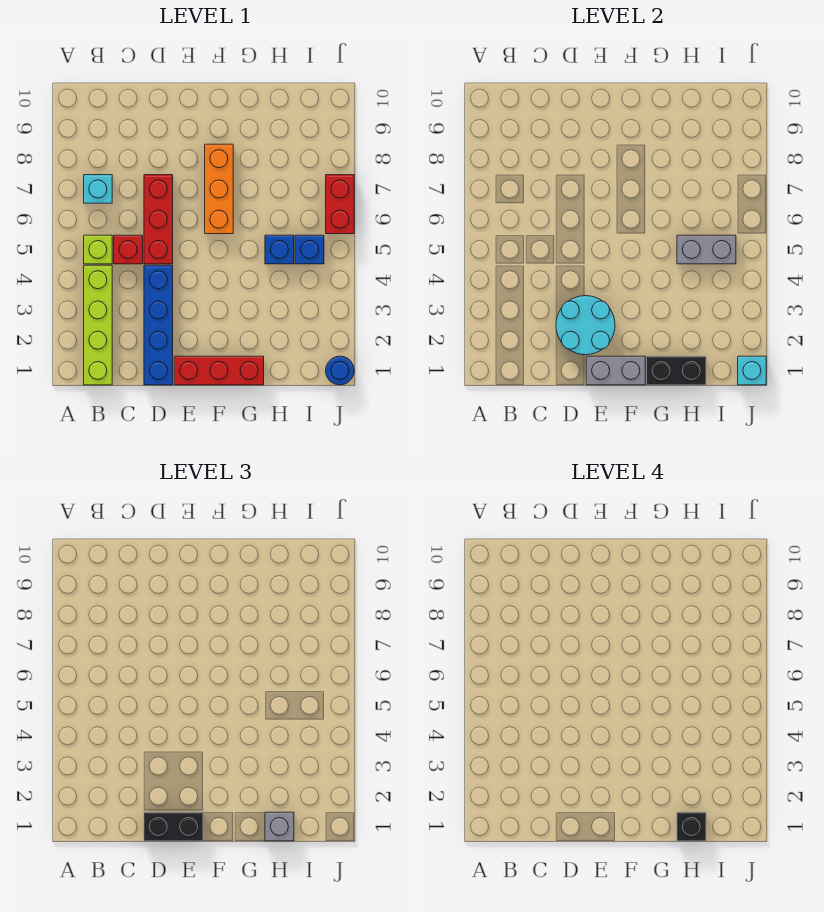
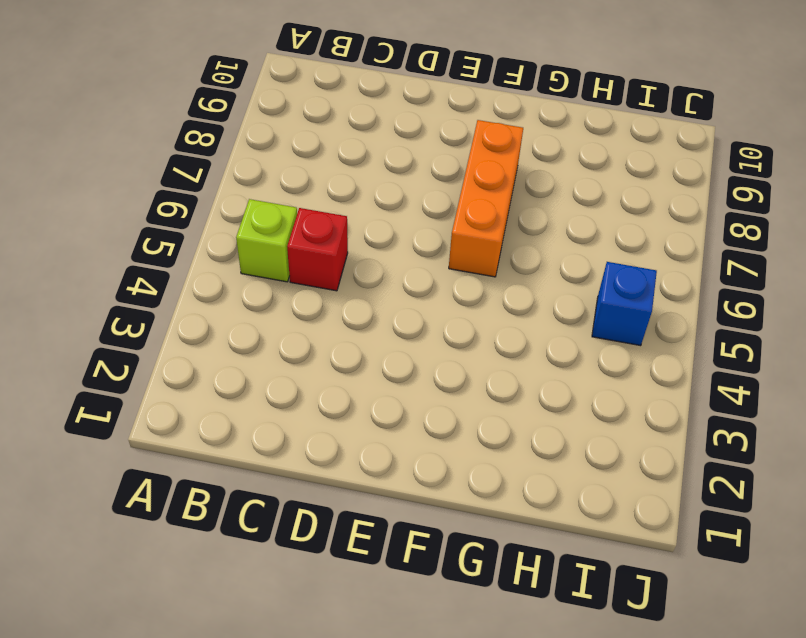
none -> lime 1x4 brick [84,265,112,385]
none -> cyan 1x1 brick [84,175,112,203]
none -> blue 1x4 brick [144,265,173,385]

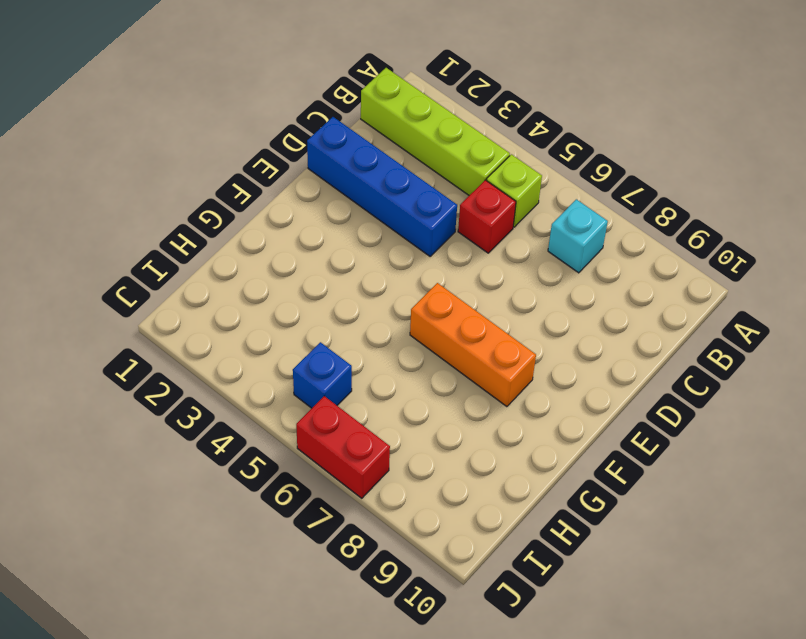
none -> red 1x3 brick [144,175,173,264]
none -> red 1x3 brick [174,356,264,385]
none -> blue 1x1 brick [265,235,294,264]

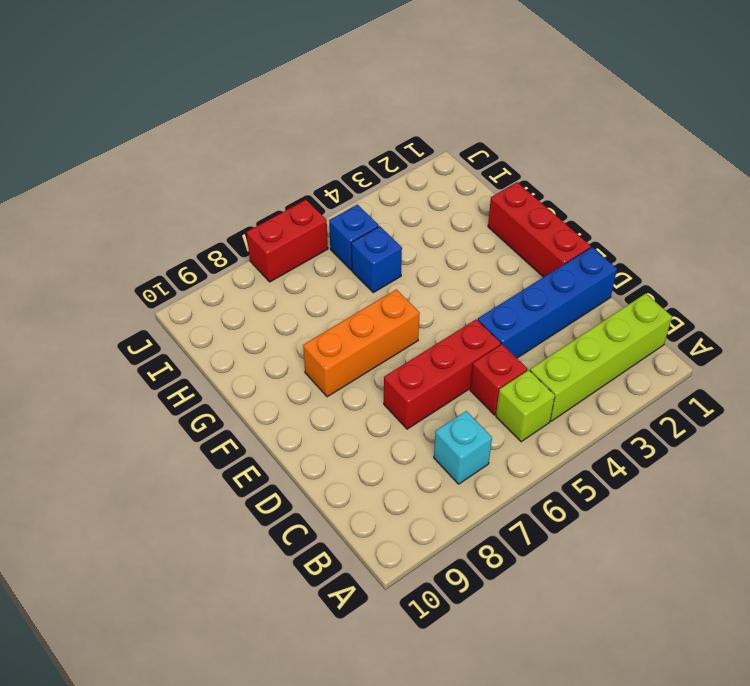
none -> blue 1x1 round brick [326,356,354,385]
none -> cyan 2x2 round brick [556,296,615,355]
none -> grey 1x2 brick [586,356,645,385]

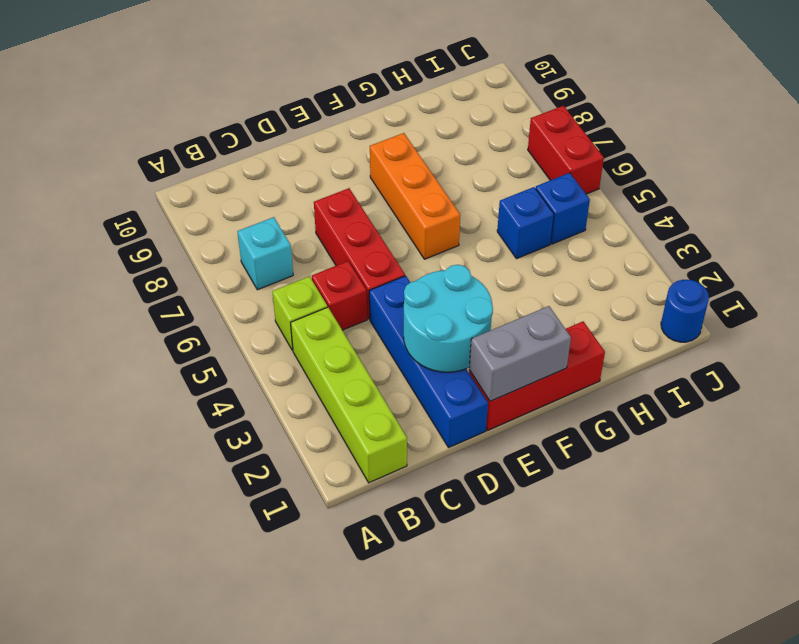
none -> black 1x2 brick [647,356,706,385]
none -> grey 1x2 brick [677,235,736,264]
none -> cyan 1x1 brick [738,356,766,385]

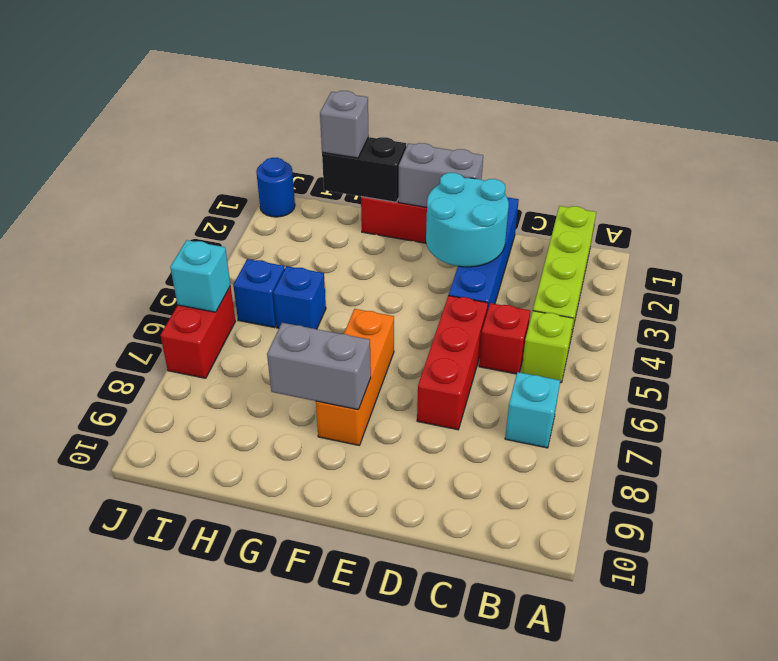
grey 1x2 brick [267,323,371,410] -> grey 1x2 brick moved to [677,235,736,264]
cyan 1x1 brick [170,240,230,312] -> cyan 1x1 brick moved to [738,356,766,385]
none -> black 1x2 brick [144,812,203,841]
none -> black 1x1 brick [677,812,706,841]

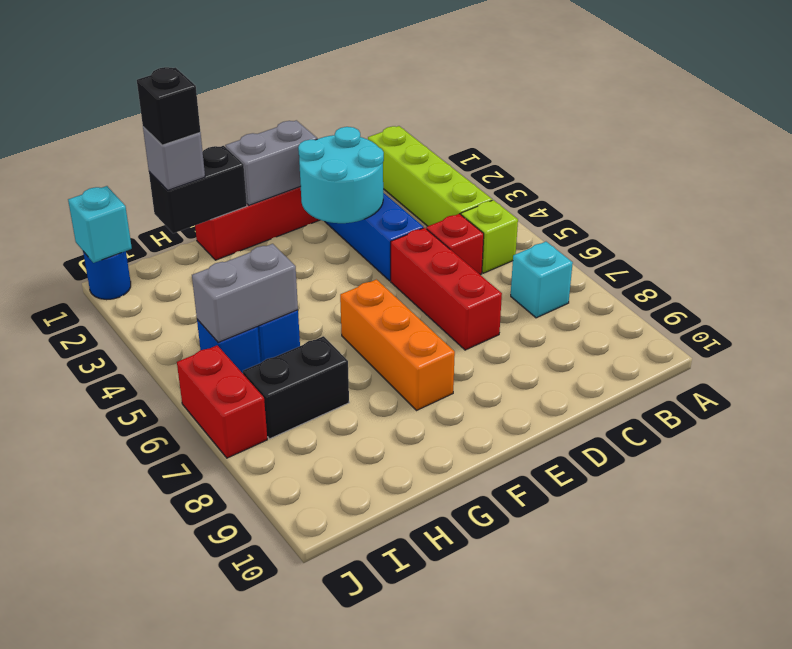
black 1x2 brick [243,336,349,439] -> black 1x2 brick moved to [144,812,203,841]

